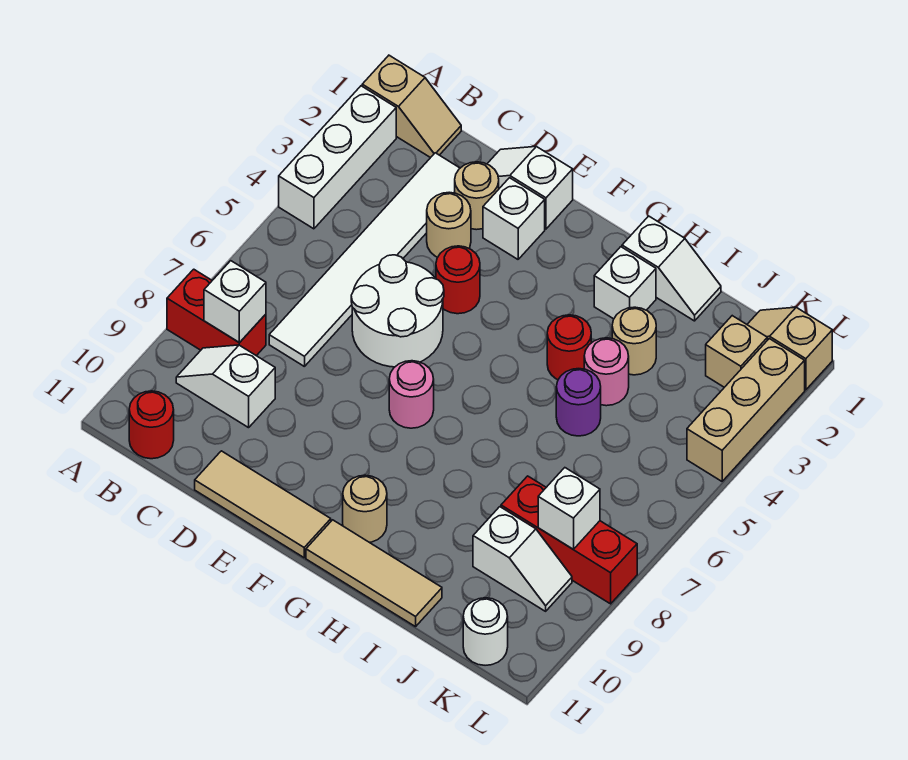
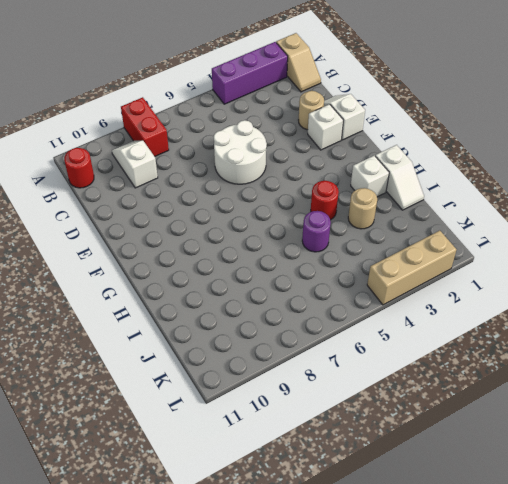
purple 1x3 brick [212,42,288,104] -> white 1x3 brick [279,86,396,229]
none -> white 1x6 tile [269,153,460,367]
none -> tan 1x1 round brick [427,192,471,257]
none -> tan 1x3 tile [195,451,331,558]
none -> red 1x1 round brick [436,246,480,314]

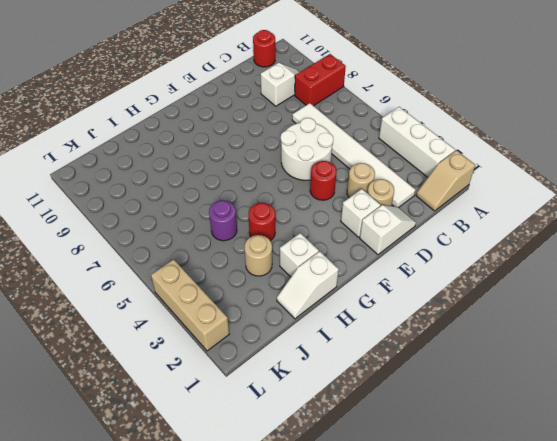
none -> tan 1x3 tile [195,451,331,558]
none -> pink 1x1 round brick [389,361,434,428]
none -> tan 1x1 round brick [343,475,387,542]
none -> tan 1x3 tile [306,520,442,627]

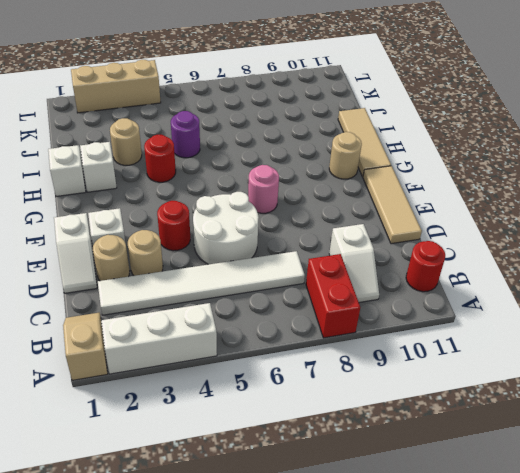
none -> pink 1x1 round brick [584,338,629,406]
none -> red 1x3 brick [501,476,637,604]
none -> white 1x2 slope [473,507,572,611]
none -> tan 1x2 slope [747,307,832,390]

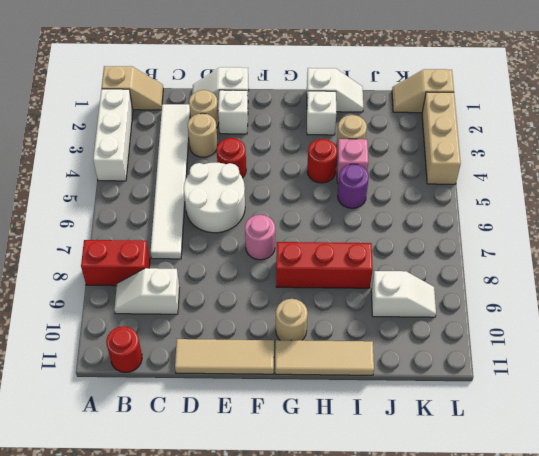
red 1x3 brick [276,242,373,288] -> red 1x3 brick moved to [501,476,637,604]
pink 1x1 brick [337,139,368,183] -> pink 1x1 round brick [584,338,629,406]
none -> tan 1x1 brick [706,316,767,387]
none -> white 1x1 round brick [463,598,508,665]
none -> white 1x1 brick [204,261,266,343]
none -> white 1x1 brick [538,468,600,549]

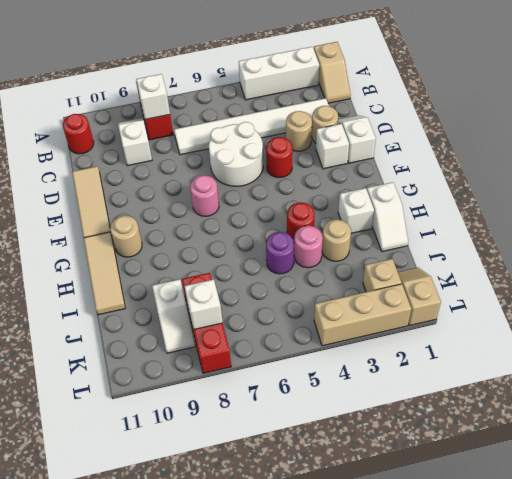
none -> white 1x1 round brick [463,598,508,665]

